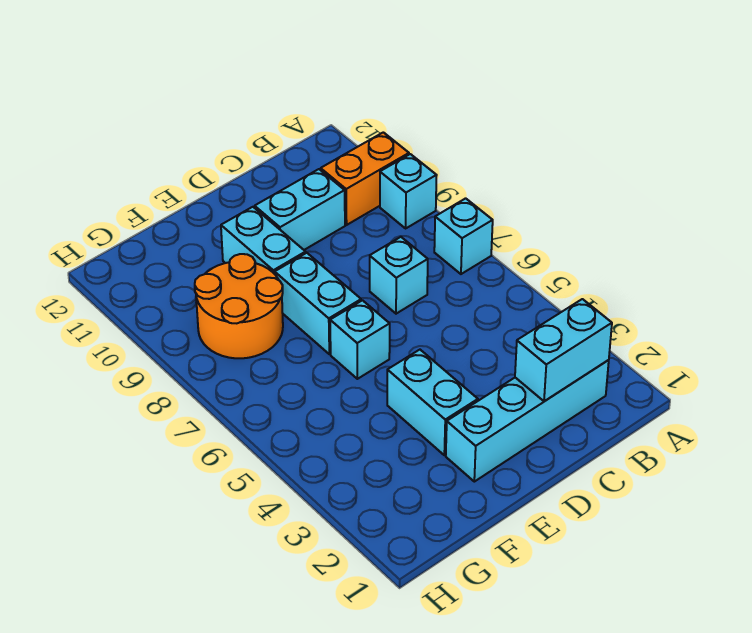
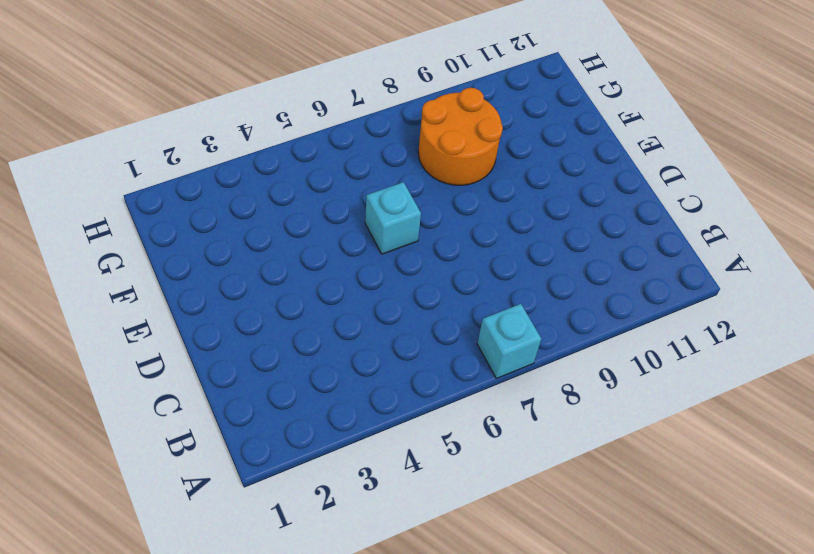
none -> cyan 1x1 brick [380,154,437,228]
none -> orange 1x2 brick [321,132,409,225]
none -> cyan 1x4 brick [446,360,609,482]

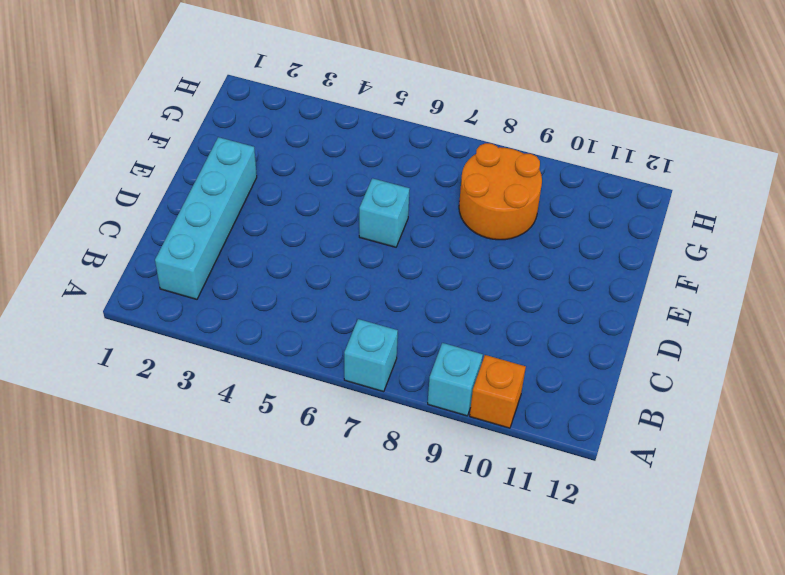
orange 1x1 brick [470,355,526,428] -> orange 1x2 brick [321,132,409,225]
none -> cyan 1x1 brick [370,237,428,314]
none -> cyan 1x2 brick [255,169,345,250]
none -> cyan 1x2 brick [387,350,478,455]

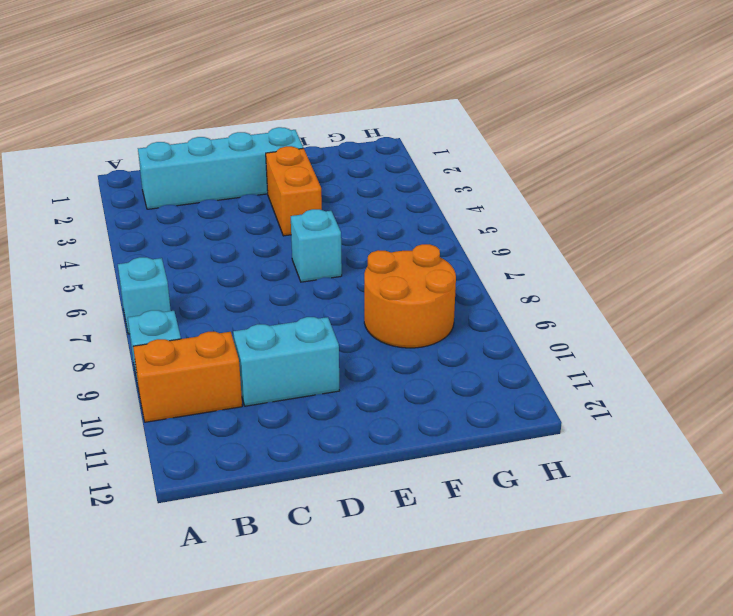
orange 1x2 brick [266,146,322,236] -> cyan 1x2 brick [387,350,478,455]
none -> cyan 1x1 brick [370,237,428,314]
none -> cyan 1x2 brick [275,253,361,354]
none -> cyan 1x2 brick [221,207,306,274]

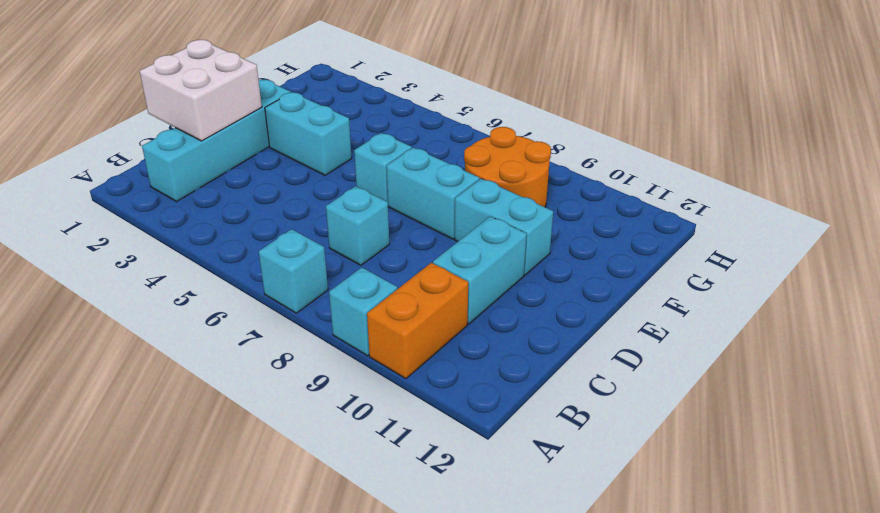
white 2x2 brick [140,40,262,141] -> cyan 1x2 brick [515,299,612,401]

